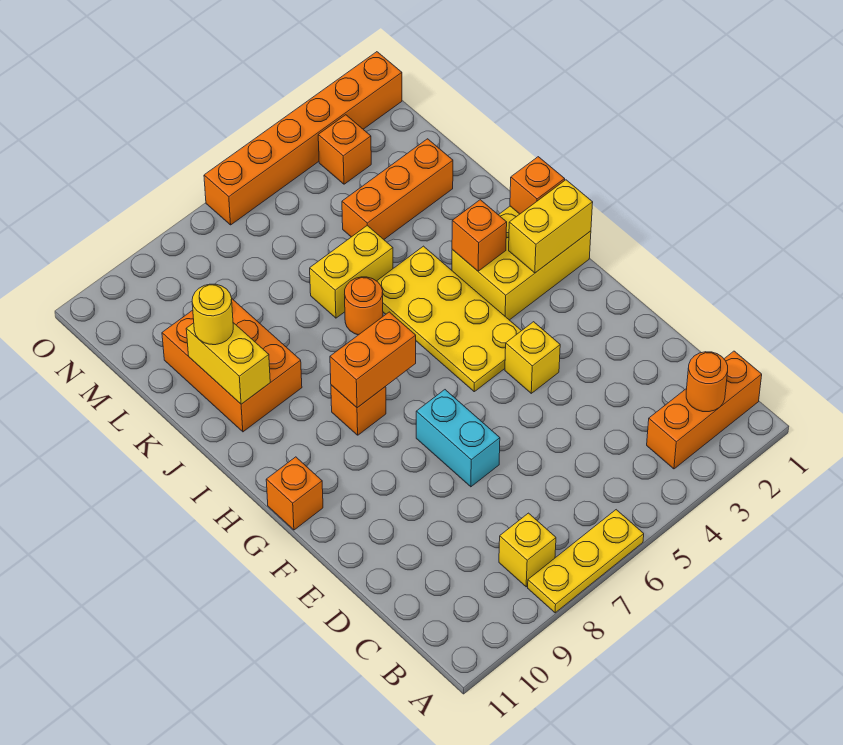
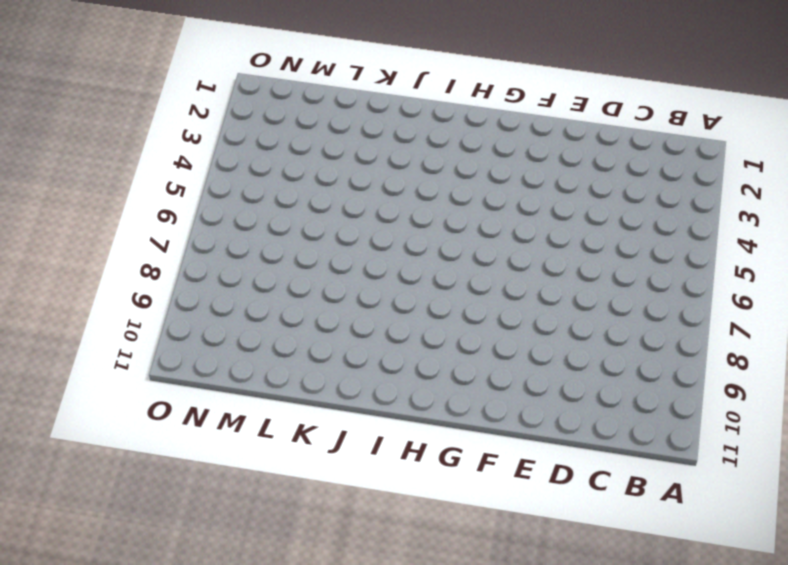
none -> yellow 1x3 plate [528,510,644,613]
none -> orange 1x3 brick [647,351,762,469]
none -> yellow 1x1 brick [499,513,556,587]

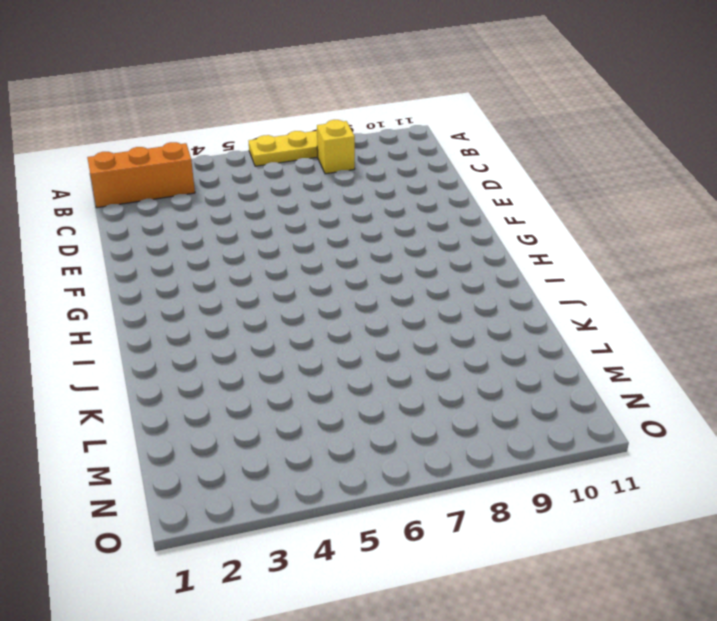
none -> cyan 1x2 brick [416,390,500,487]
none -> yellow 1x1 brick [505,322,560,393]
none -> yellow 2x4 plate [377,246,521,392]

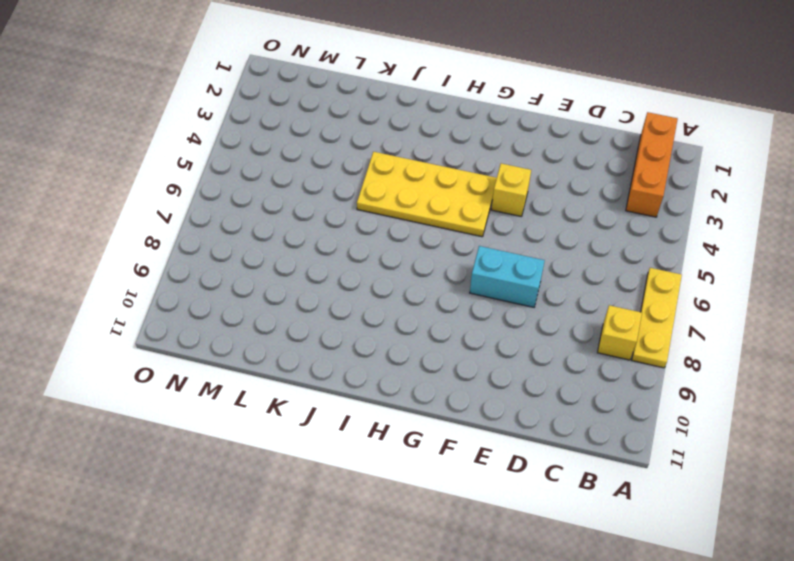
none -> orange 1x1 brick [266,457,323,530]
none -> yellow 2x3 brick [452,206,591,320]
none -> orange 1x1 brick [331,385,386,435]

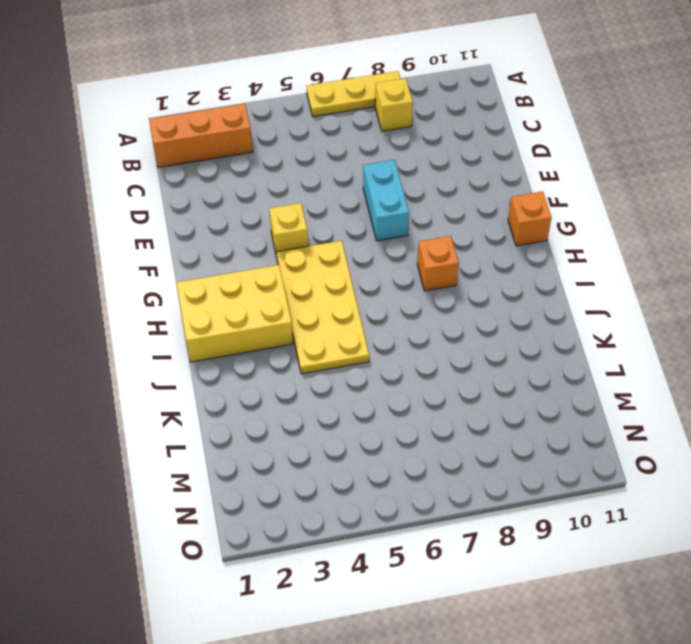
none -> orange 1x1 round brick [345,277,383,335]
none -> orange 2x3 brick [162,299,302,432]
none -> yellow 1x2 brick [310,226,393,318]

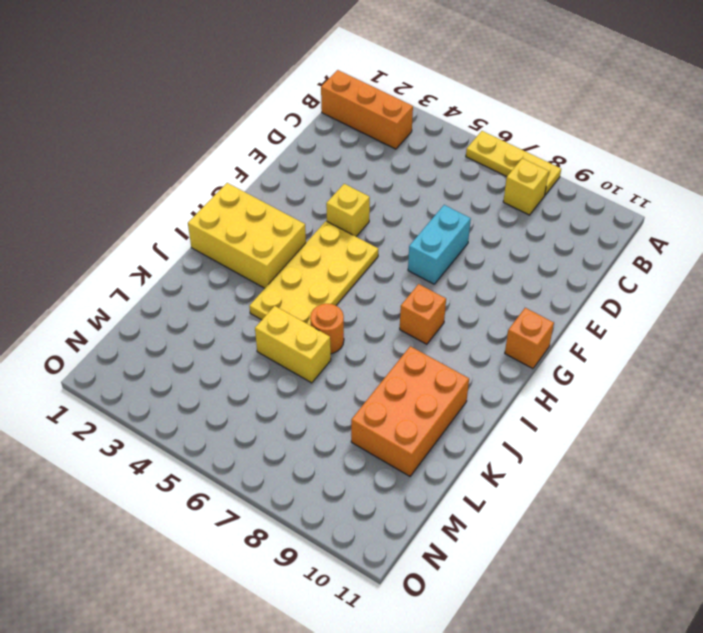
none -> orange 1x3 brick [342,139,453,239]
none -> orange 1x1 brick [318,115,371,184]
none -> orange 1x6 brick [204,52,402,225]

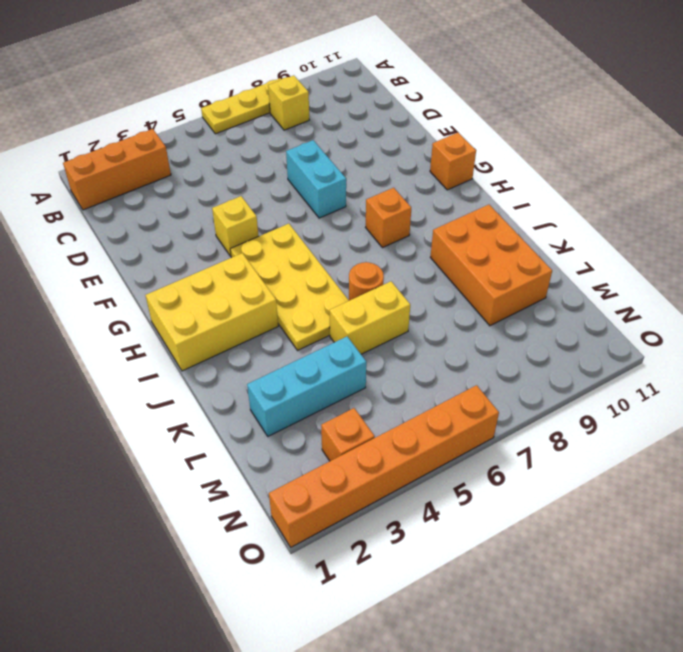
cyan 1x3 brick [247,337,366,436] -> orange 1x3 brick [342,139,453,239]
none -> orange 1x1 round brick [686,352,728,412]
none -> yellow 1x2 brick [509,180,593,273]
none -> orange 1x2 brick [330,312,416,408]

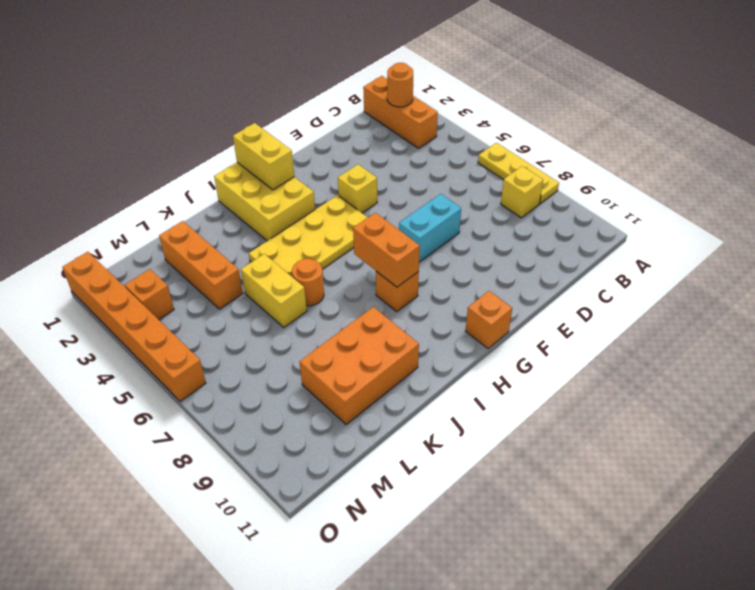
none -> orange 1x1 brick [510,157,565,214]
none -> orange 1x1 brick [452,200,507,271]
none -> yellow 1x2 brick [186,323,270,404]

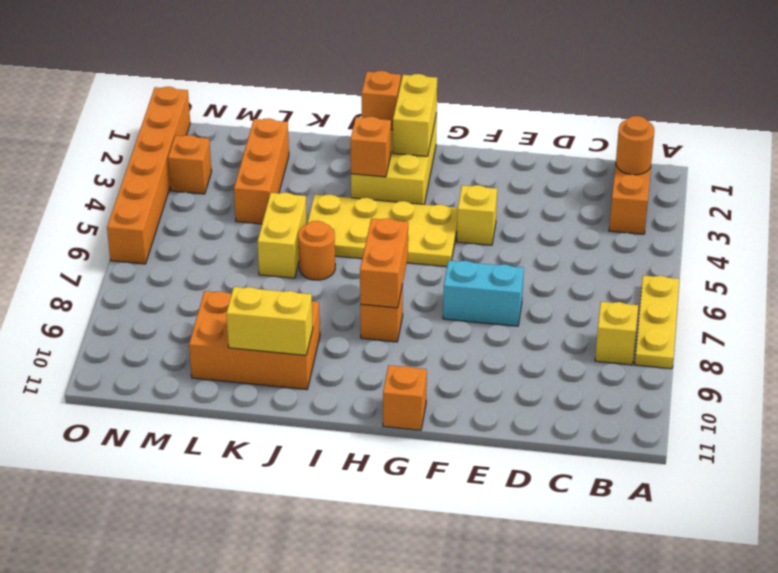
none -> yellow 1x1 round brick [192,284,233,345]

